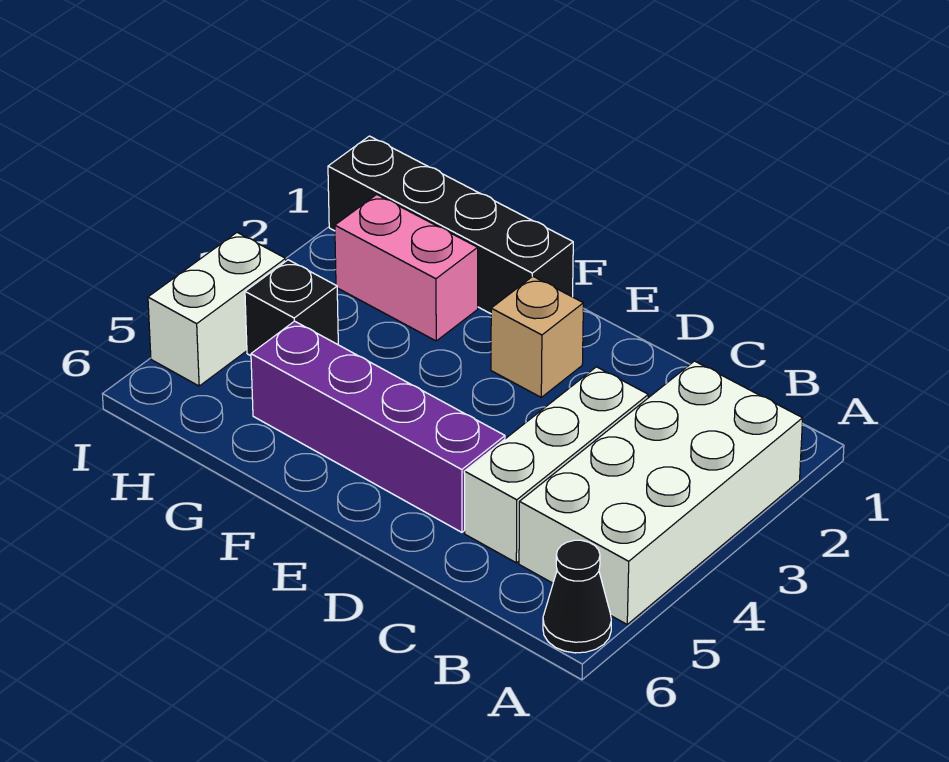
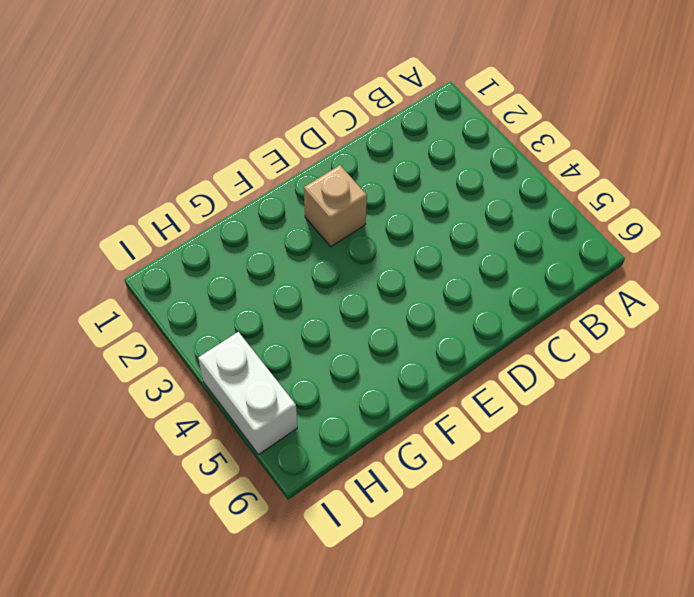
none -> white 2x4 brick [519,361,803,624]
none -> black 1x1 cone [543,540,611,653]

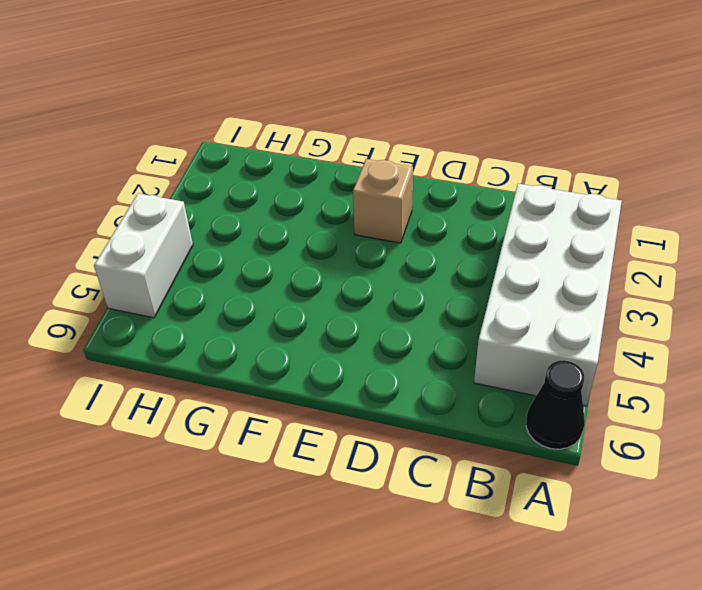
none -> white 1x3 brick [464,367,648,563]
none -> purple 1x4 brick [251,321,505,532]

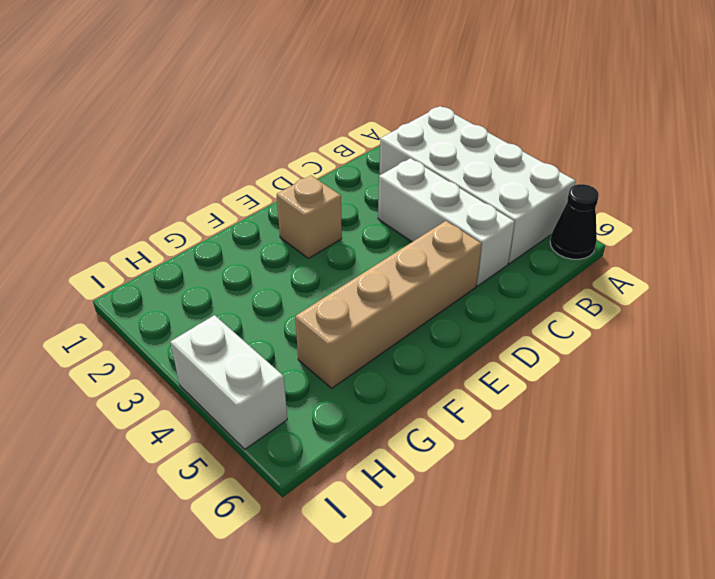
tan 1x4 brick [295,221,482,388] -> purple 1x4 brick [251,321,505,532]
none -> black 1x4 brick [328,136,573,314]
none -> pink 1x2 brick [335,194,478,341]

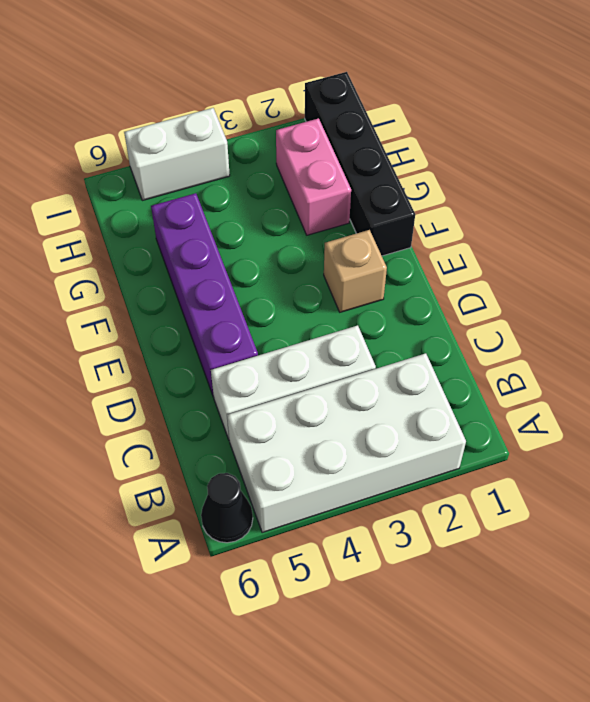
none -> black 1x1 brick [245,260,338,356]

